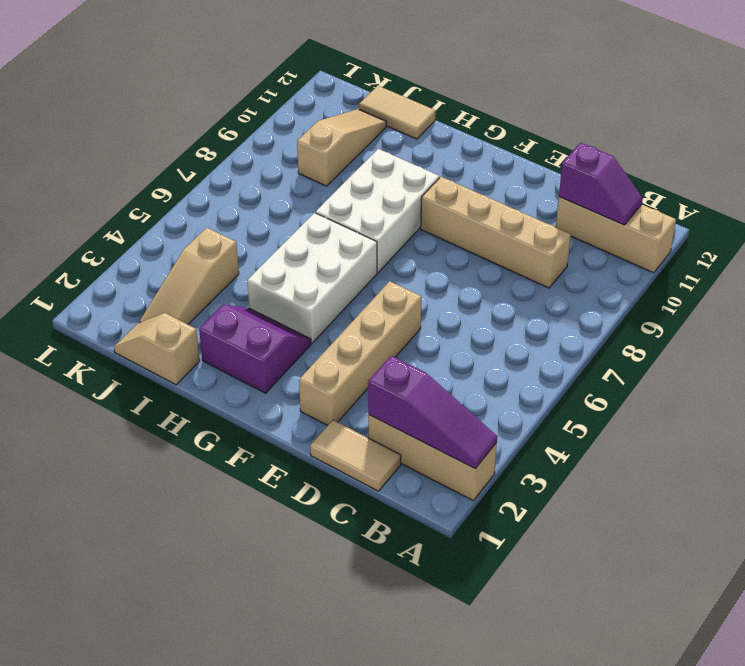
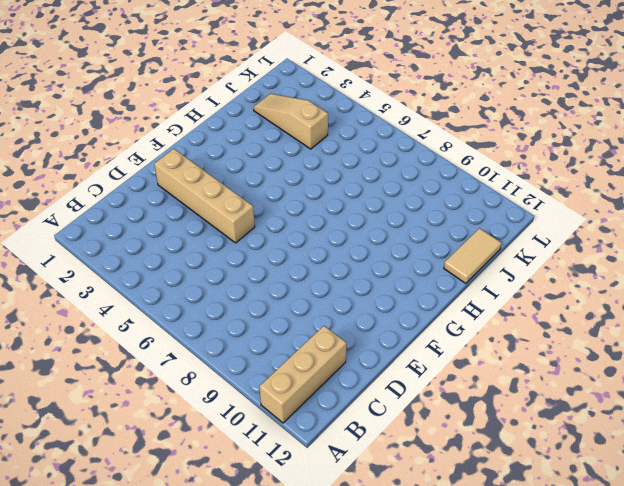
none -> tan 1x3 brick [368,415,497,500]
none -> tan 1x2 tile [310,420,401,491]
none -> tan 1x4 brick [421,177,571,288]

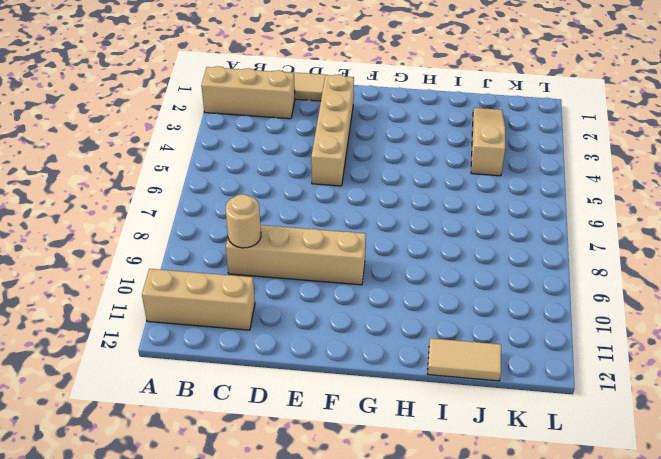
tan 1x1 round brick [226,194,261,248] -> none
none -> purple 2x2 slope [199,305,311,393]
none -> white 2x3 brick [247,213,377,343]
none -> white 2x3 brick [316,149,439,273]

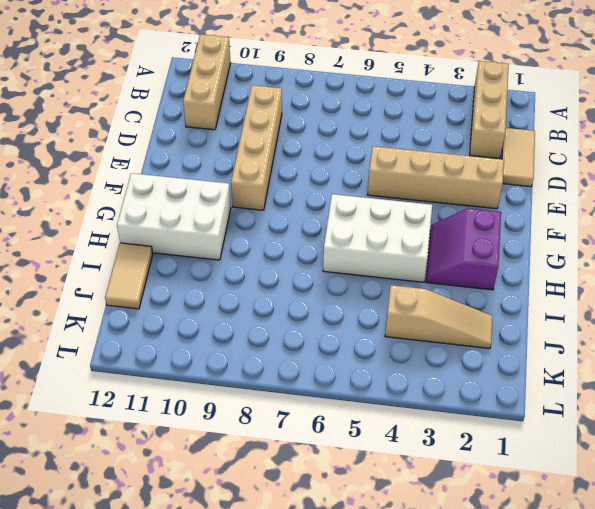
white 2x3 brick [117,173,231,260] -> white 2x3 brick moved to [316,149,439,273]
none -> tan 1x2 slope [114,313,200,385]
none -> tan 1x3 slope [297,109,386,186]
none -> purple 1x3 slope [368,356,497,468]

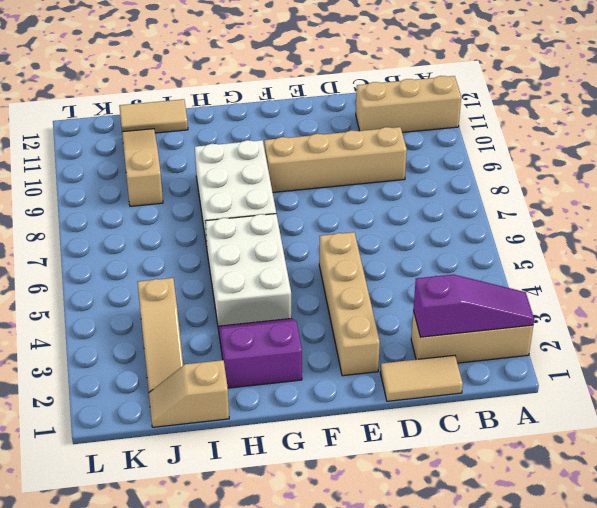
none -> purple 1x2 slope [559,143,643,225]

